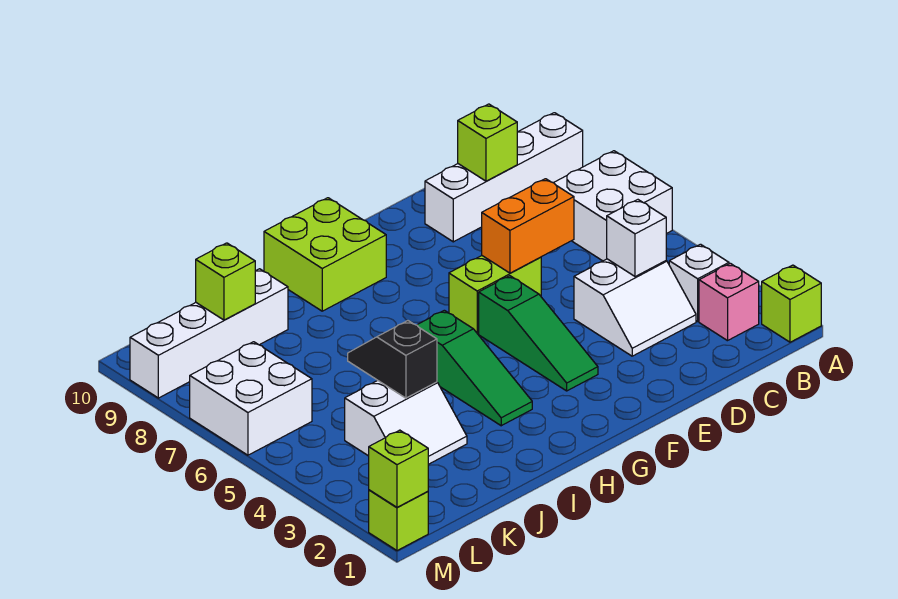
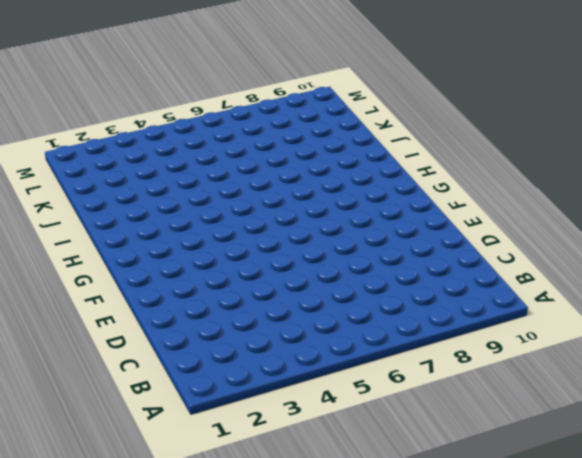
none -> lime 1x1 brick [762,265,821,342]
none -> white 2x2 brick [554,151,672,261]
none -> white 1x4 brick [425,113,583,242]

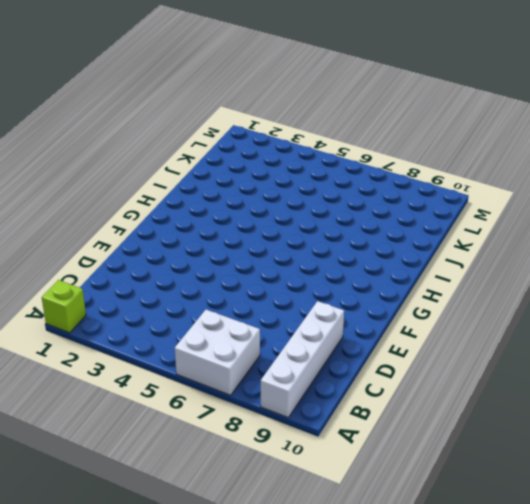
none -> pink 1x1 brick [699,263,759,341]
none -> white 1x1 brick [669,244,729,321]
none -> white 2x2 slope [574,259,696,356]

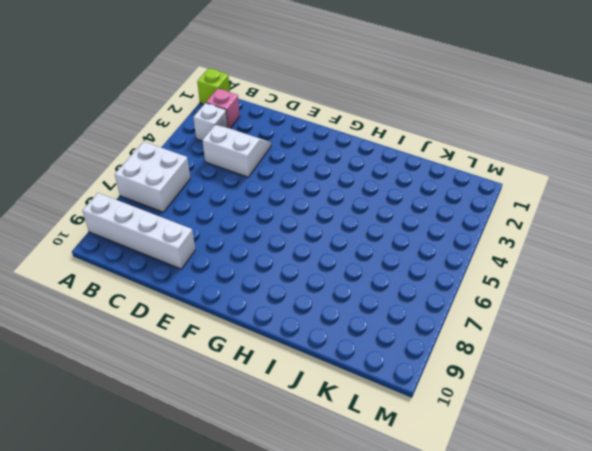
none -> lime 1x2 brick [449,256,541,334]
none -> green 1x3 slope [479,276,598,391]
none -> lime 2x2 brick [264,198,386,311]

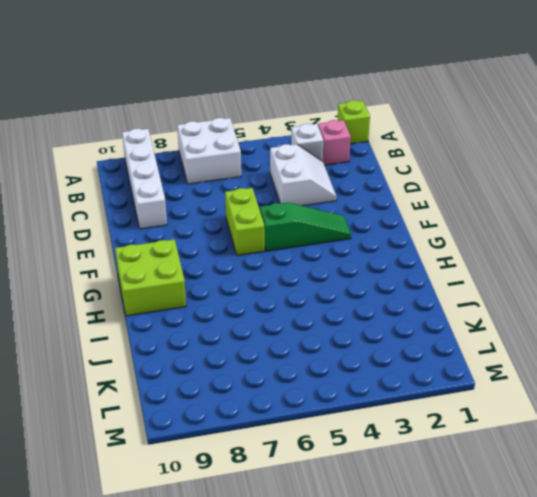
none -> green 1x3 slope [417,310,532,426]
none -> white 2x2 slope [345,380,467,464]
none -> white 1x4 brick [130,269,288,398]

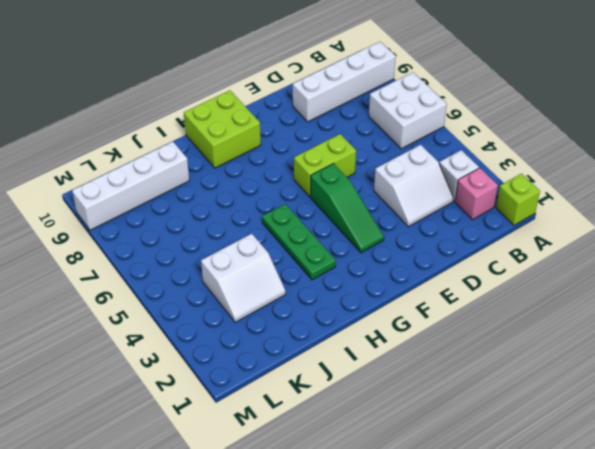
green 1x3 plate [262,204,336,280] -> green 1x3 slope [417,310,532,426]
none -> white 2x2 brick [190,342,312,455]
none -> lime 1x1 brick [369,490,428,551]
none -> white 1x1 brick [607,200,666,277]

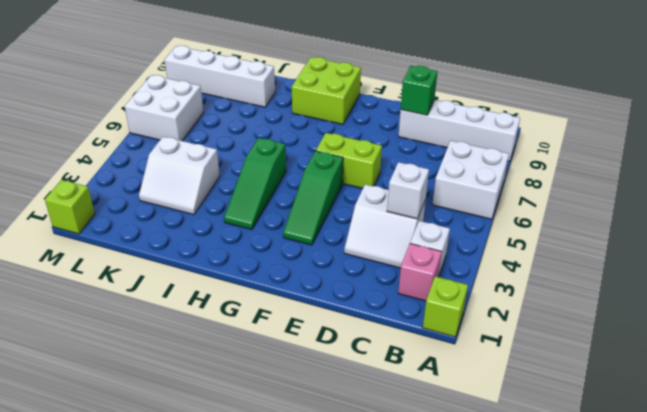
green 1x1 brick [401,66,438,115] -> none
none -> lime 1x1 brick [458,104,517,181]
none -> orange 1x2 brick [482,179,574,273]
none -> black 1x2 slope [348,321,437,398]

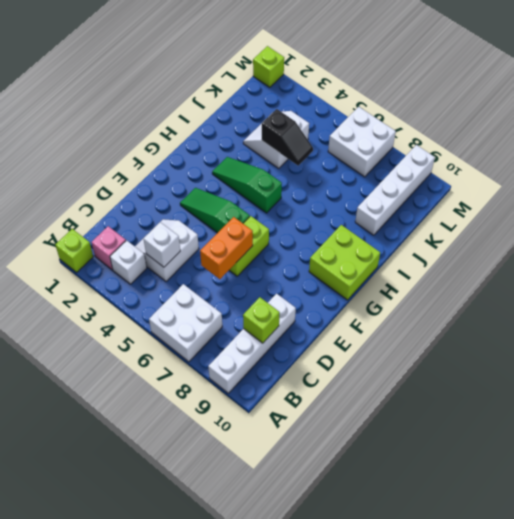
none -> lime 1x1 brick [196,243,255,320]
none -> lime 1x1 brick [369,430,428,508]

